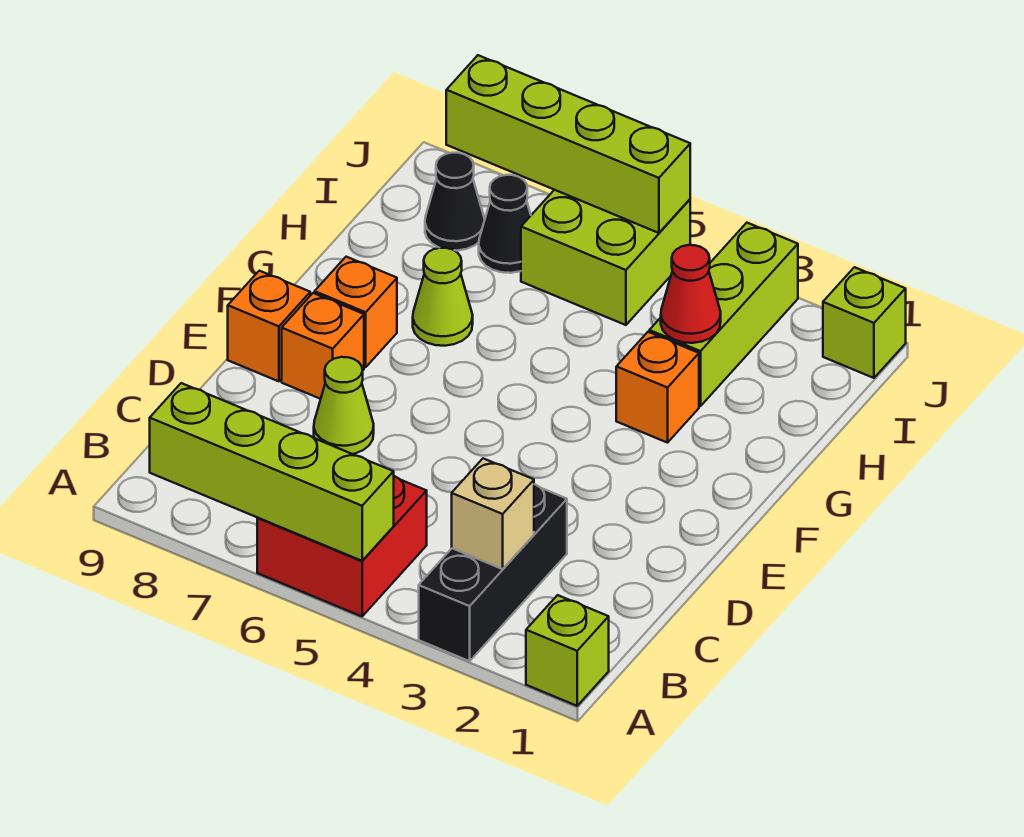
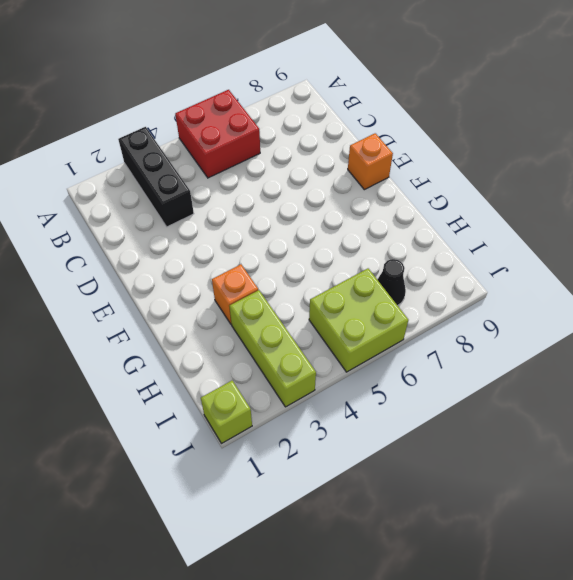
none -> lime 1x1 brick [526,595,609,706]
none -> lime 1x1 cone [314,357,374,454]
none -> orange 1x1 brick [282,293,364,399]

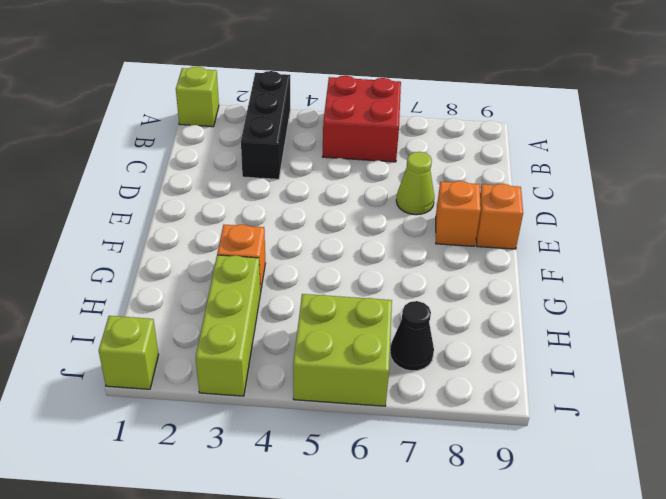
none -> orange 1x1 brick [315,257,397,367]
none -> lime 1x1 cone [413,248,473,346]
none -> black 1x1 cone [425,153,485,251]

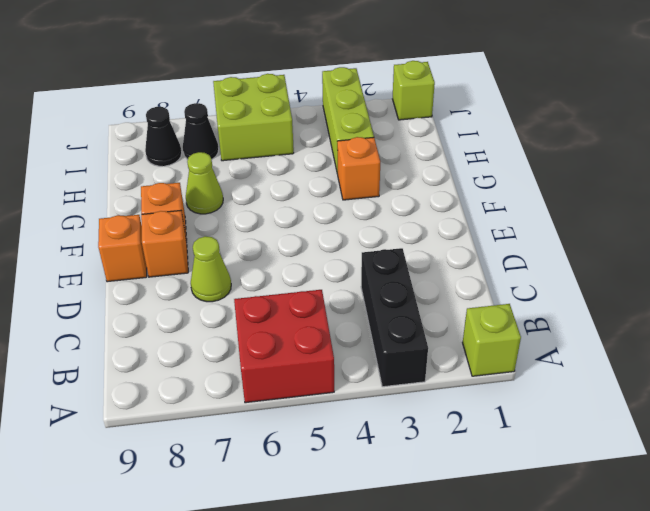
none -> lime 1x4 brick [150,383,394,561]
none -> tan 1x1 brick [452,458,534,569]
none -> red 1x1 cone [661,245,721,343]

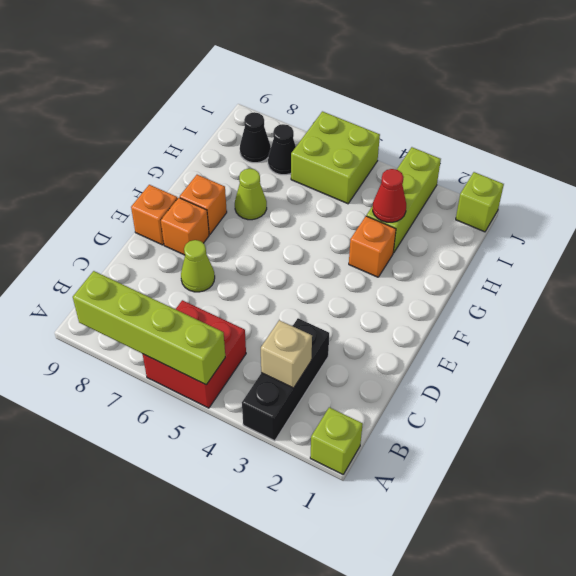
none -> lime 1x4 brick [446,55,690,233]

